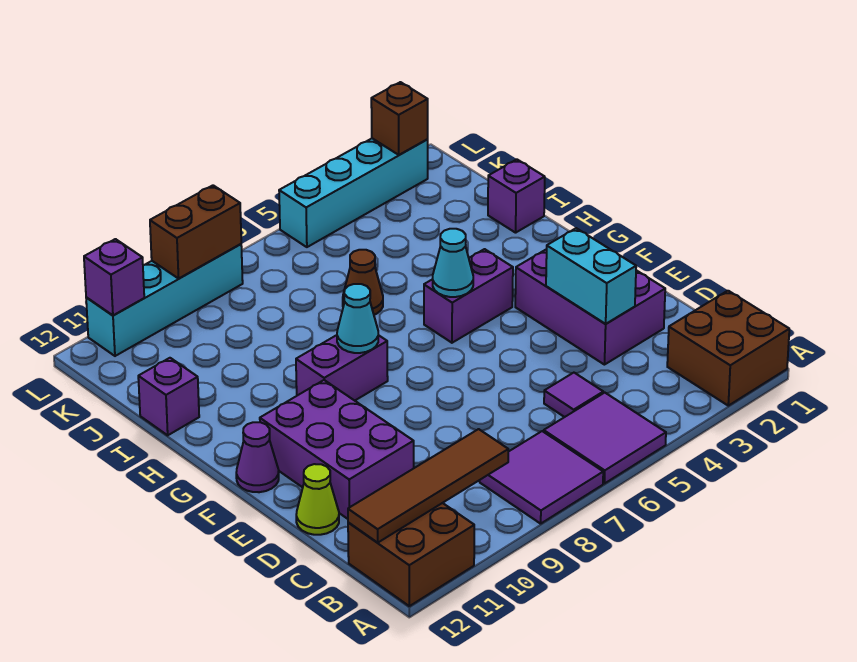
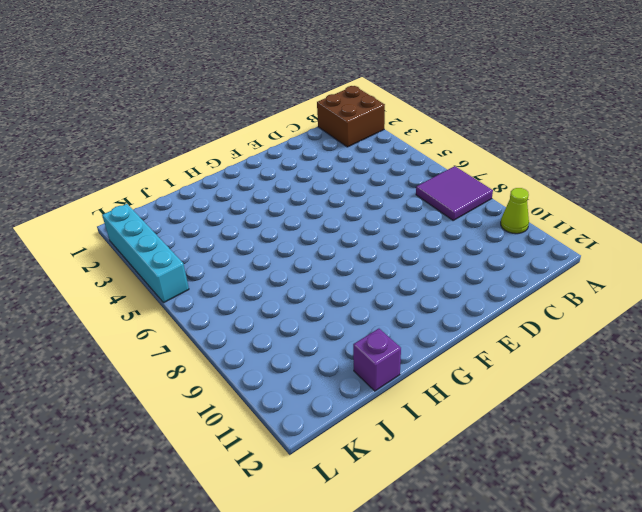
lime 1x1 cone [501,188,529,234] -> lime 1x1 cone moved to [296,464,339,535]
none -> purple 2x2 tile [544,393,666,484]
none -> brown 2x2 brick [348,503,474,606]
none -> purple 1x1 tile [544,373,603,417]

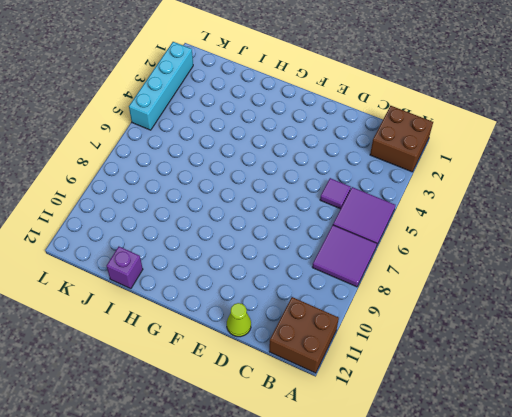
none -> purple 2x3 brick [515,249,665,365]
none -> purple 2x3 brick [260,380,414,519]
none -> purple 1x1 cone [236,422,279,492]

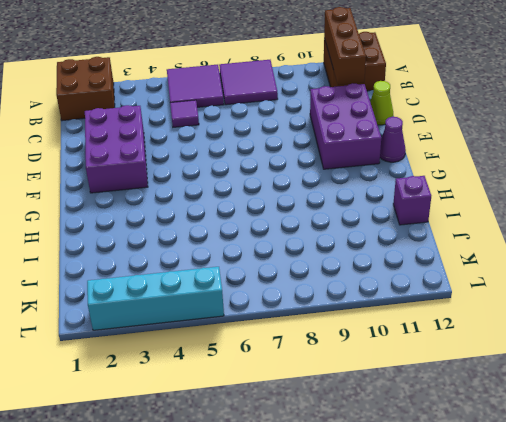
brown 1x3 brick [324,7,366,85] -> brown 1x4 tile [348,429,508,542]
none -> purple 1x2 brick [424,249,513,343]
none -> purple 1x2 brick [296,335,388,401]
none -> purple 1x1 brick [488,159,545,233]

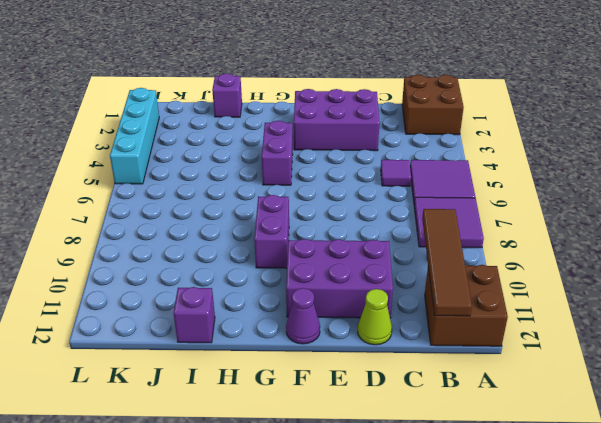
none -> brown 1x1 cone [343,250,383,315]
none -> cyan 1x4 brick [86,244,243,356]
none -> cyan 1x2 brick [546,228,636,324]

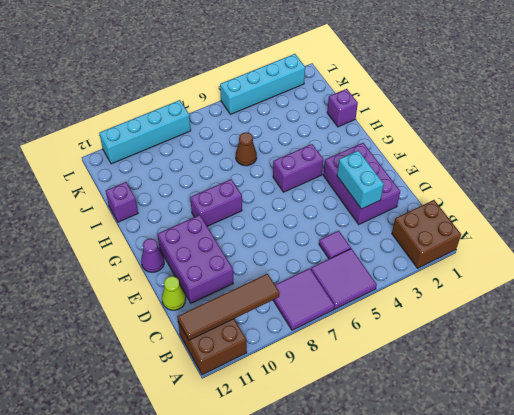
none -> cyan 1x1 cone [433,229,473,297]
none -> cyan 1x1 cone [337,284,378,353]
none -> brown 1x1 brick [371,82,428,155]

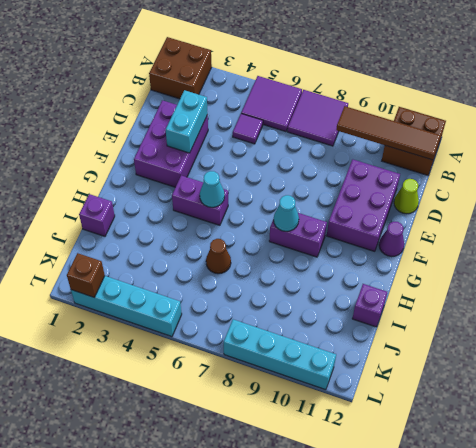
none -> brown 1x2 brick [150,185,241,279]
none -> purple 1x1 brick [84,239,144,315]

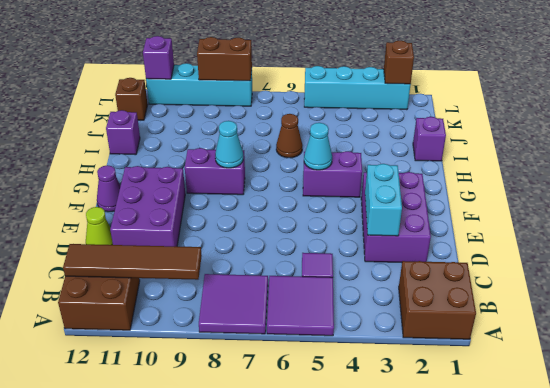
brown 1x1 brick [115,78,148,120] -> none

